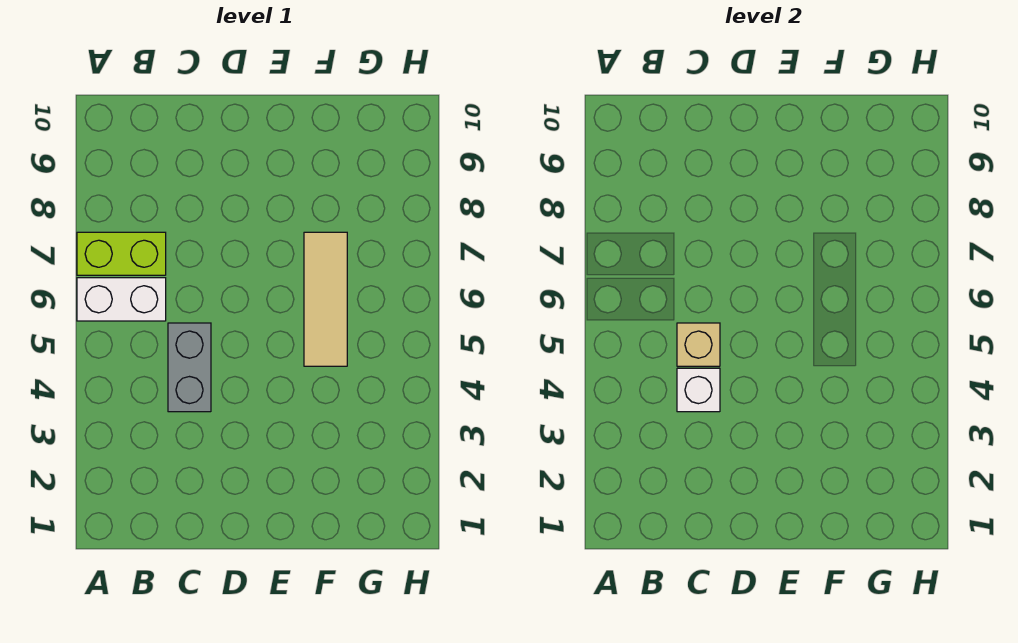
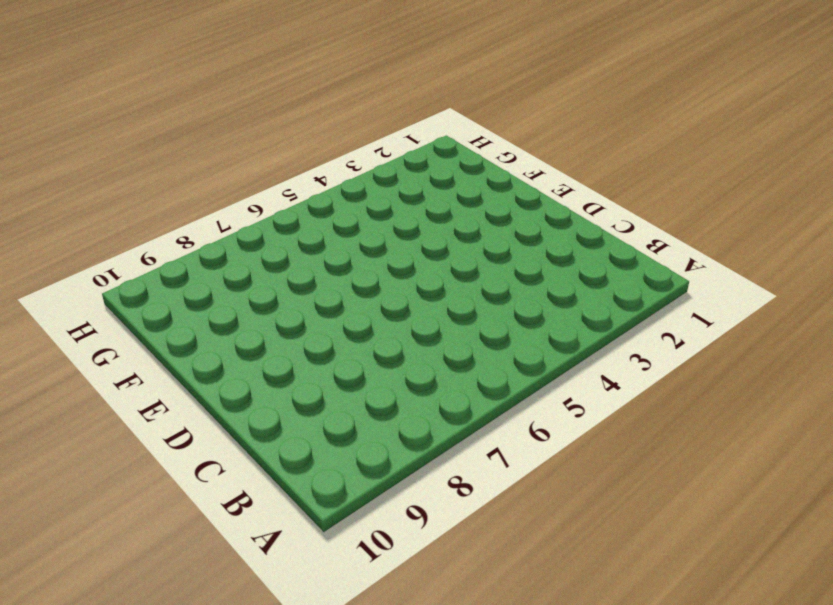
none -> white 1x2 brick [77,278,166,321]
none -> lime 1x2 brick [77,232,166,275]

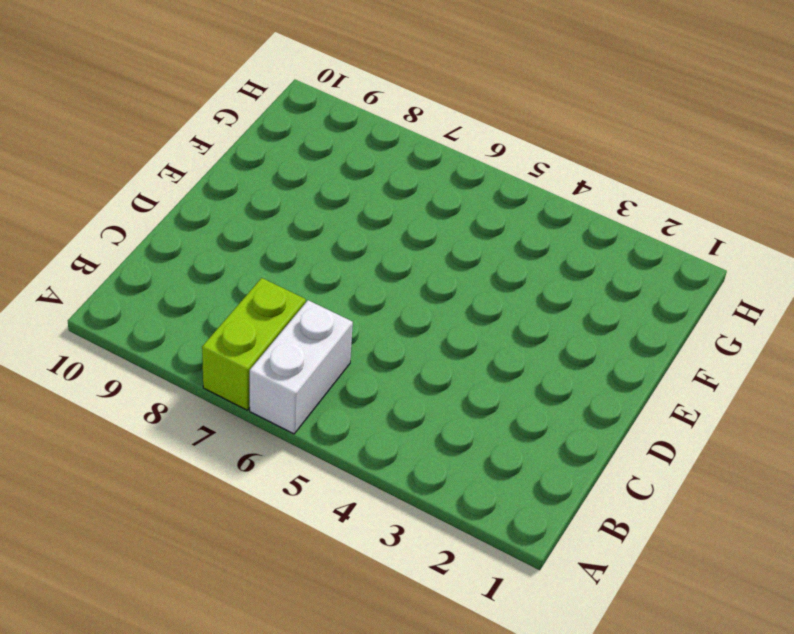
none -> grey 1x2 brick [168,323,211,412]
none -> tan 1x3 tile [304,232,347,366]

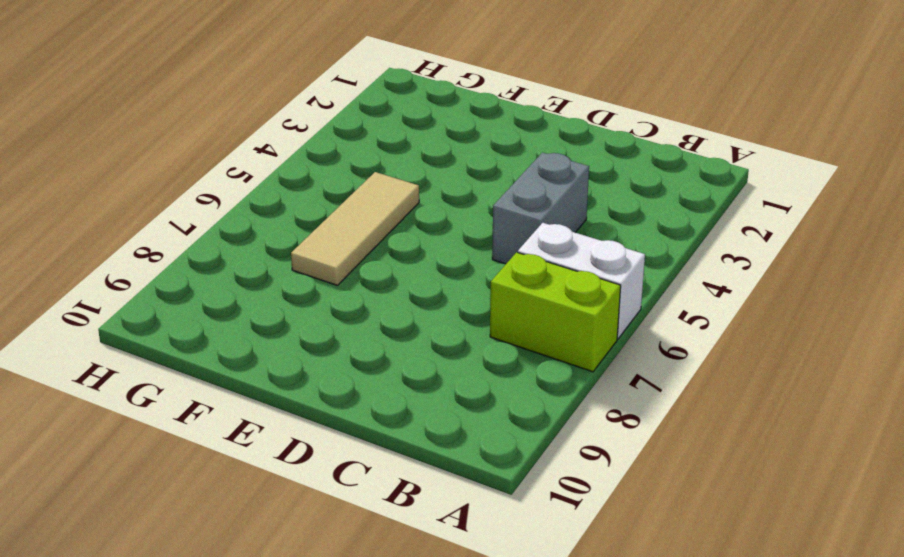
none -> white 1x1 brick [677,368,720,412]
none -> tan 1x1 brick [677,323,720,366]

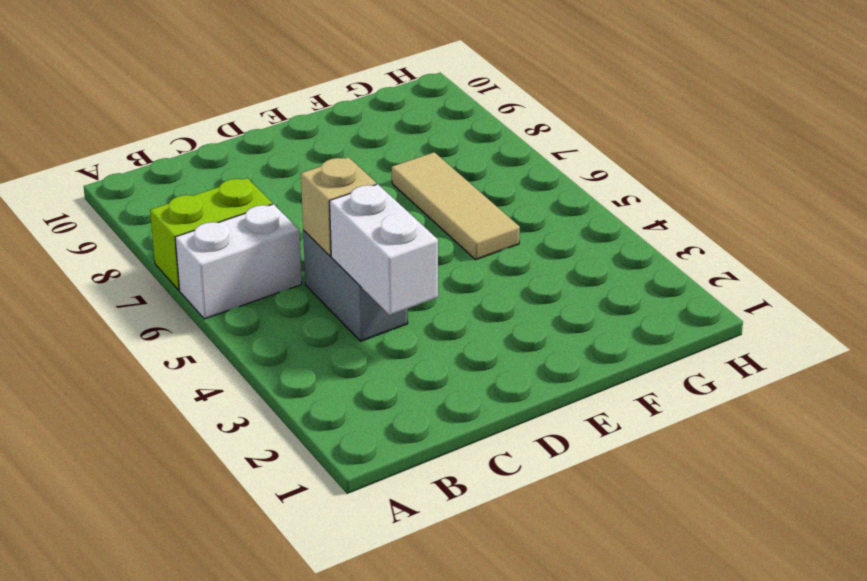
white 1x2 brick [330,184,438,315] -> white 1x1 brick [677,368,720,412]

